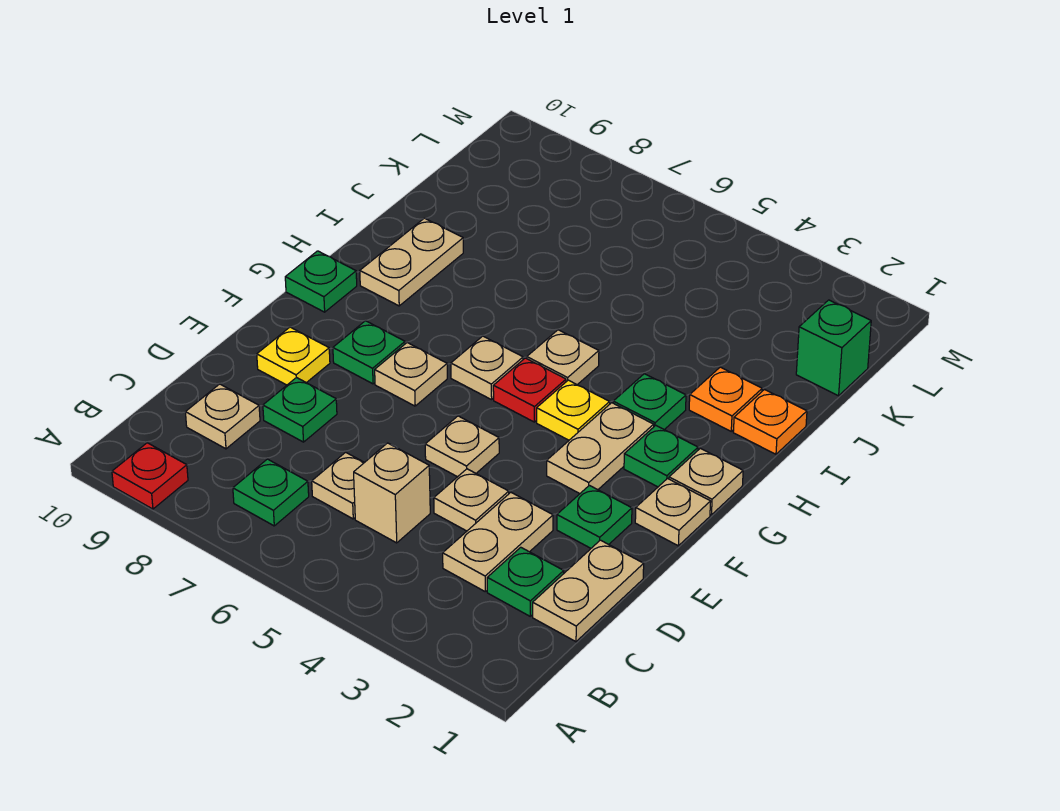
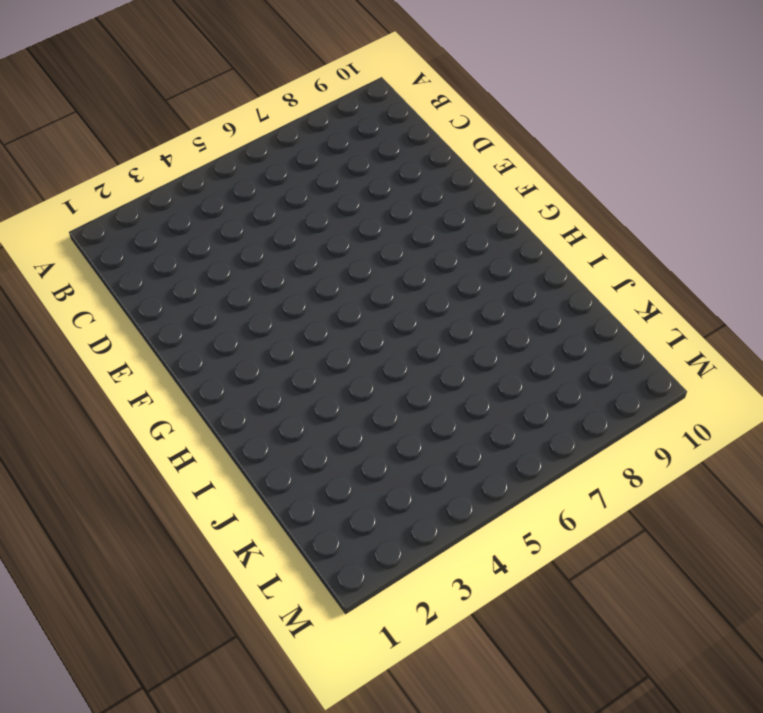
none -> red 1x1 plate [112,443,188,509]
none -> green 1x1 plate [233,459,309,526]
none -> tan 1x2 plate [533,540,644,642]

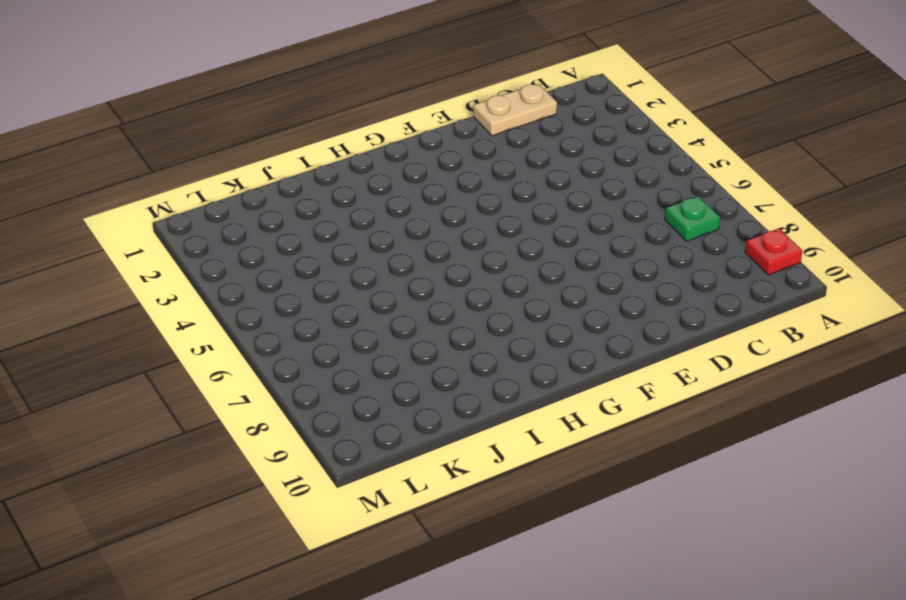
none -> green 1x1 plate [487,547,564,616]
none -> tan 1x2 plate [443,493,553,591]
none -> tan 1x1 brick [354,443,430,543]

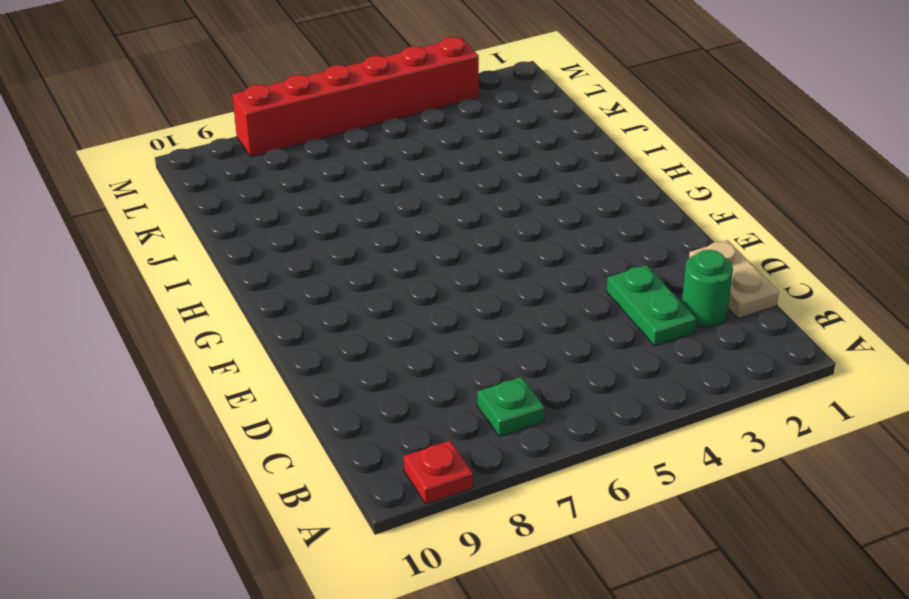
green 1x1 round brick [682,250,733,327] -> green 1x1 plate [487,547,564,616]
green 1x2 plate [607,265,696,346] -> tan 1x2 plate [443,493,553,591]
red 1x6 brick [232,37,479,157] -> none
none -> tan 1x1 brick [354,443,430,543]
none -> tan 1x1 plate [312,452,365,519]
none -> tan 1x1 plate [186,384,260,449]

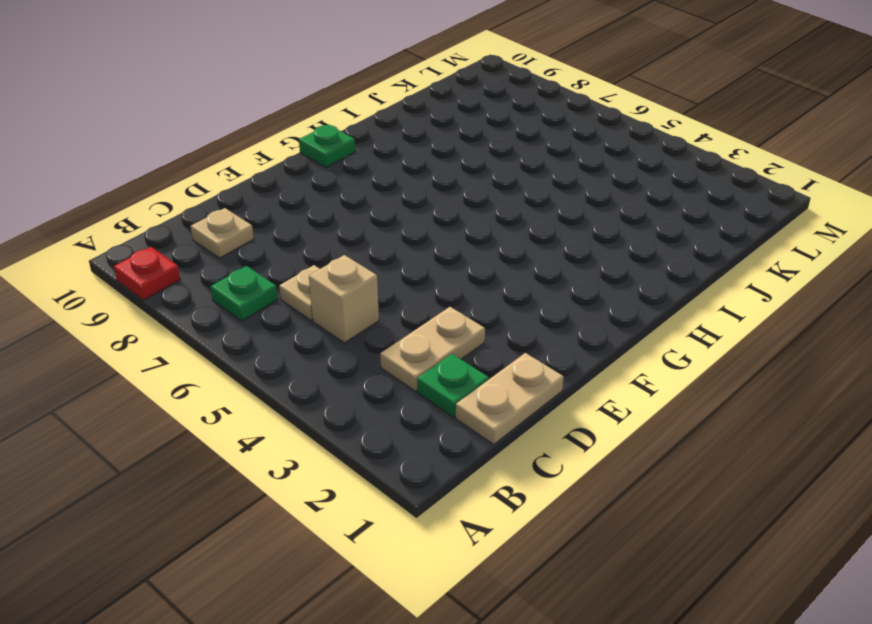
none -> tan 1x1 plate [434,469,509,531]
none -> green 1x1 plate [263,377,337,442]
none -> green 1x1 plate [557,485,632,548]

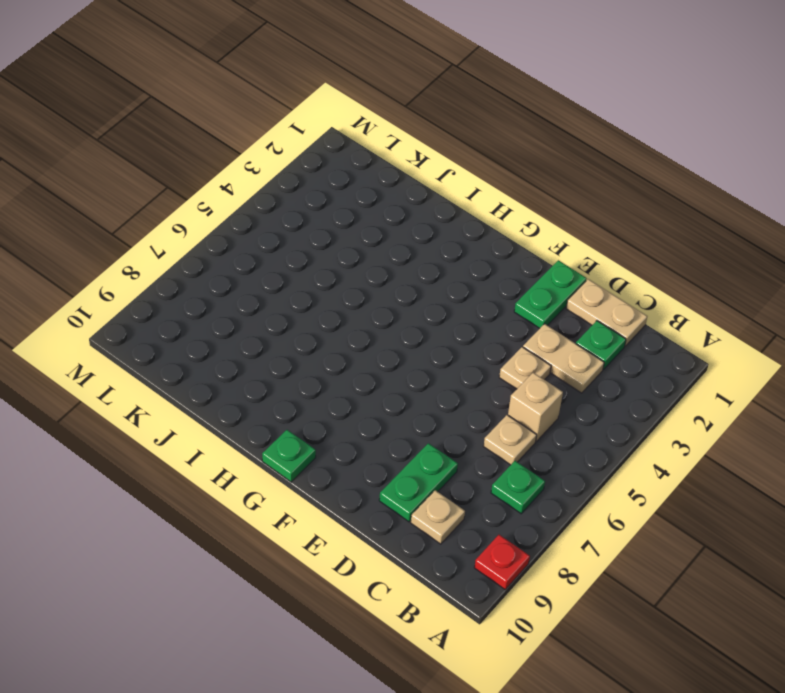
green 1x2 plate [379,443,458,522] -> green 1x1 plate [263,377,337,442]
green 1x2 plate [514,260,587,328] -> green 1x1 plate [557,485,632,548]
none -> tan 1x1 plate [425,416,499,477]
none -> yellow 1x1 plate [257,327,330,385]
none -> tan 1x1 plate [635,479,711,546]

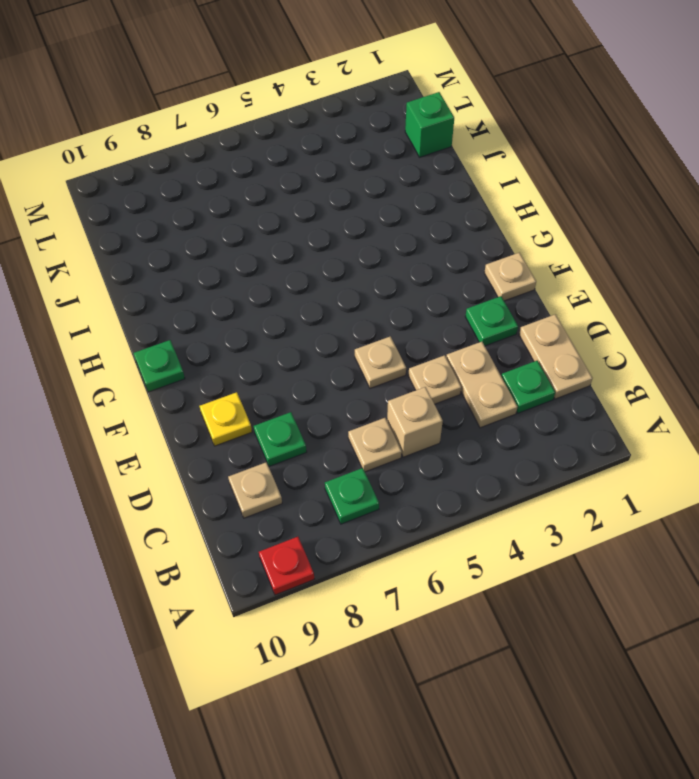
none -> tan 1x2 plate [547,403,654,494]
none -> tan 1x1 plate [375,343,447,406]
none -> green 1x1 plate [333,321,405,384]

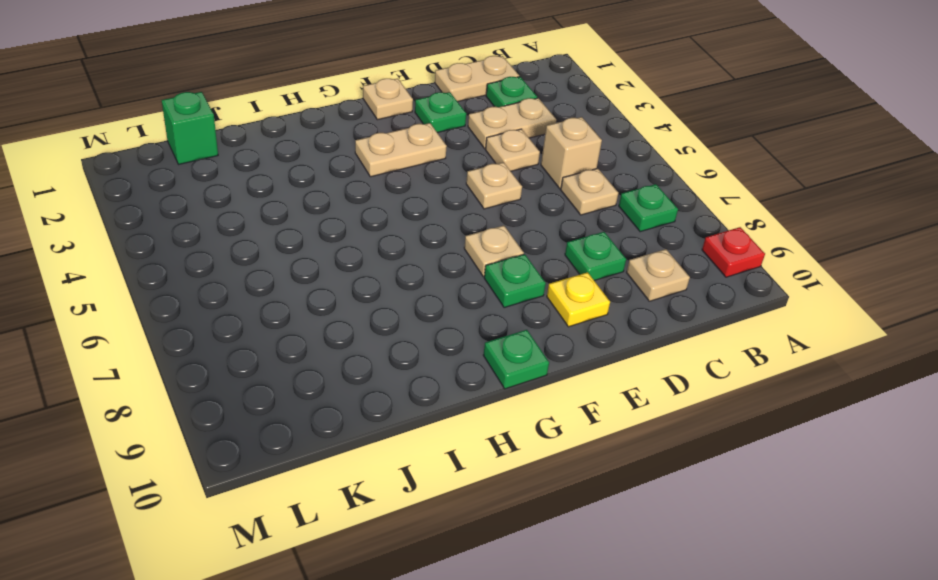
none -> tan 1x1 plate [669,448,743,515]
none -> green 1x1 plate [624,425,698,487]
none -> yellow 1x1 plate [537,380,610,440]

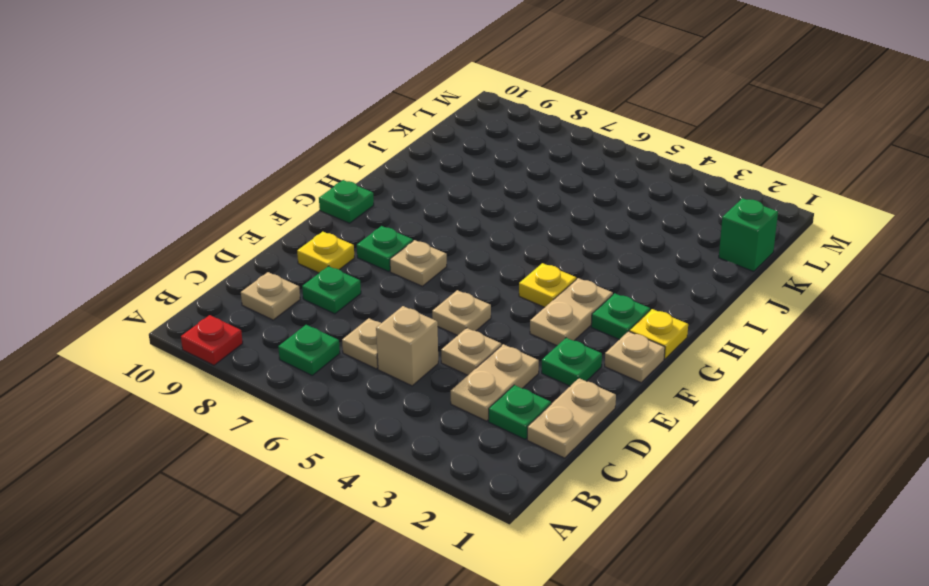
yellow 1x1 plate [629,309,688,359] -> tan 1x1 plate [669,448,743,515]
none -> red 1x1 plate [493,358,566,422]
none -> tan 1x1 plate [451,336,523,400]
none -> green 1x1 plate [613,374,686,430]

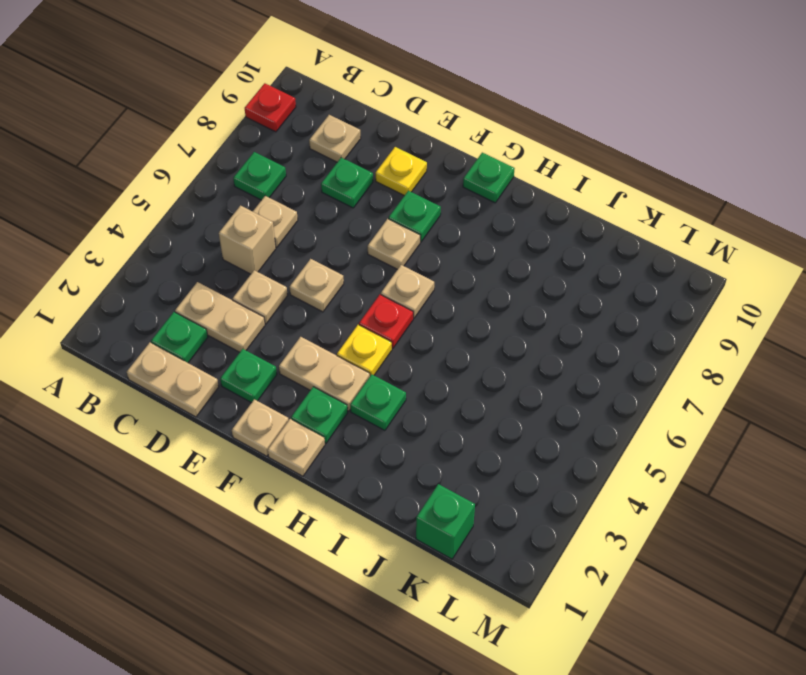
none -> tan 1x1 plate [527,330,599,385]
none -> tan 1x2 plate [360,218,463,306]
none -> orange 1x1 plate [733,390,807,454]

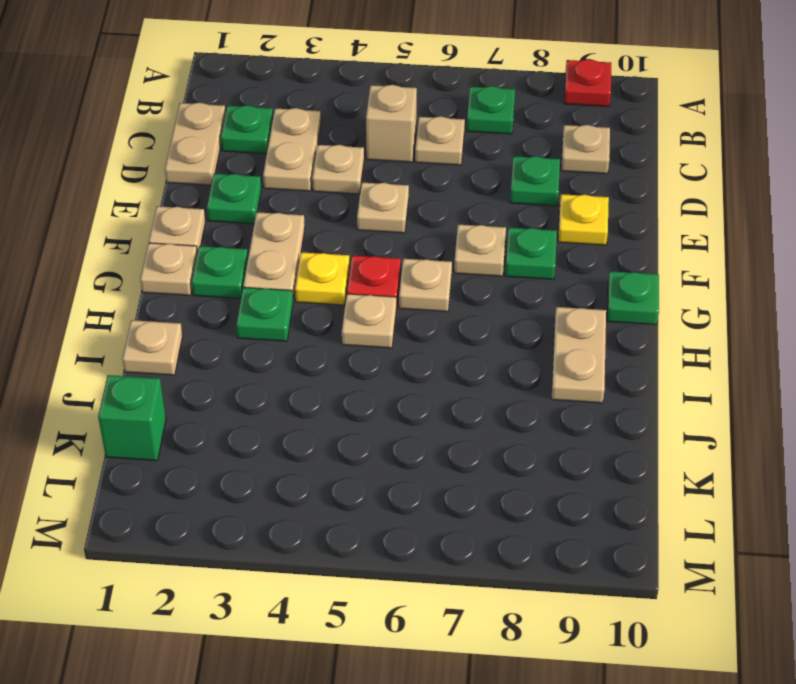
tan 1x1 plate [122,320,182,375] -> orange 1x1 plate [733,390,807,454]
none -> orange 1x1 plate [689,367,762,431]

